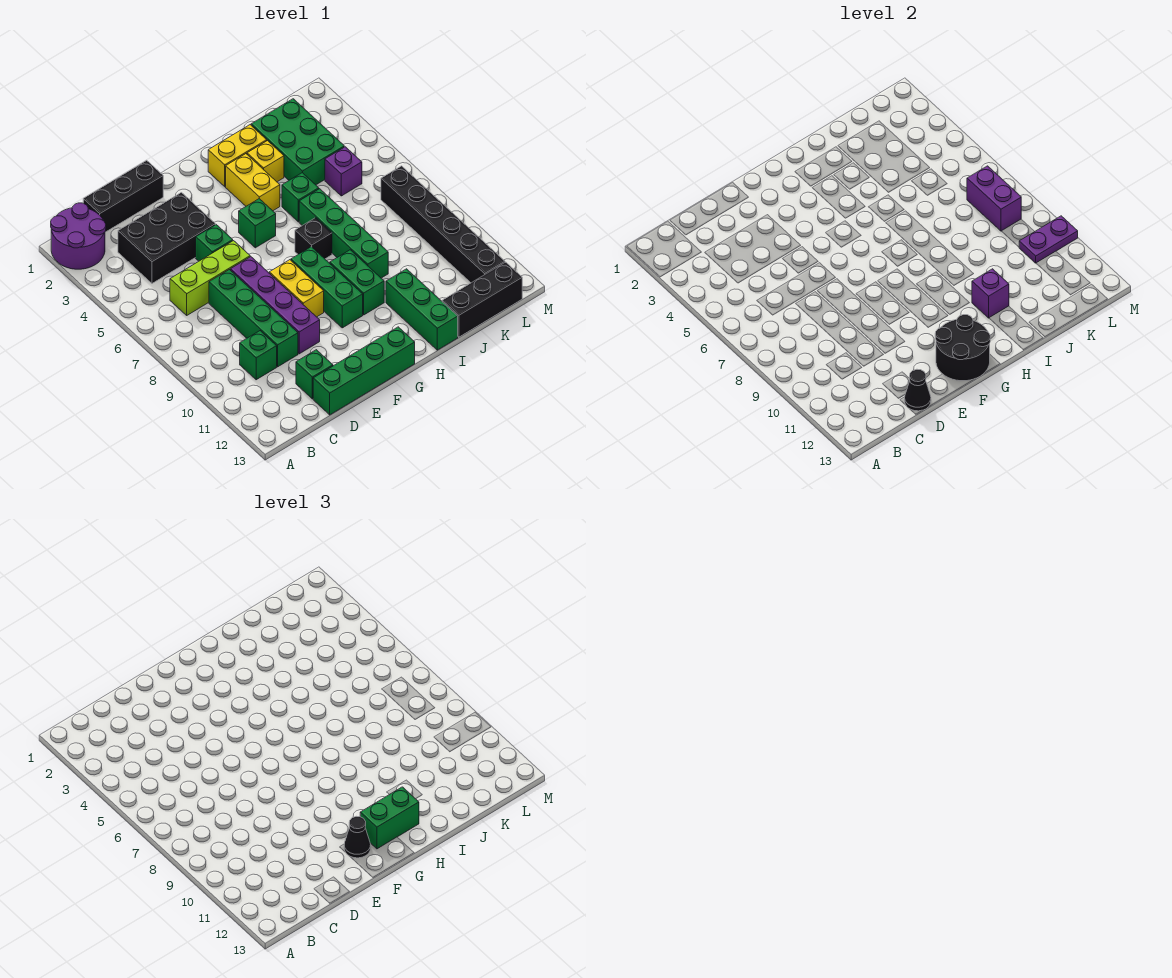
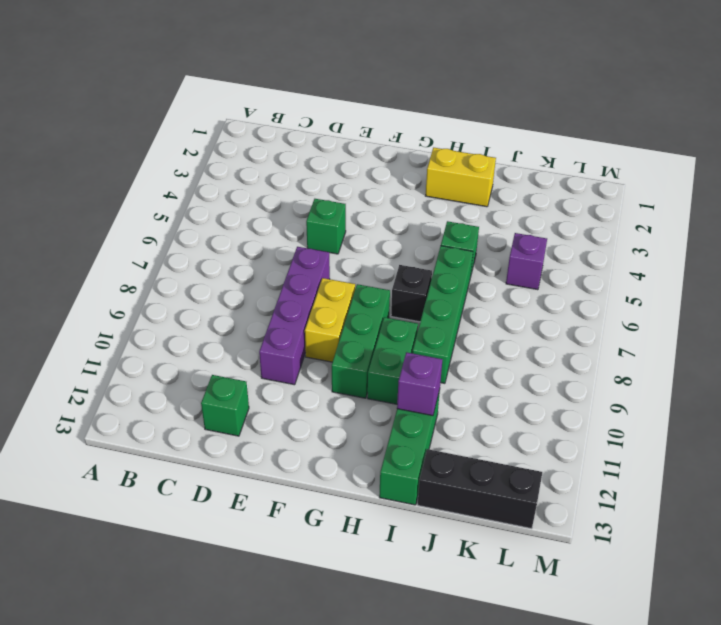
none -> purple 2x2 round brick [51,203,106,269]
none -> black 1x3 brick [83,160,163,232]
none -> black 2x3 brick [118,193,215,283]
none -> lime 1x3 brick [170,241,250,315]

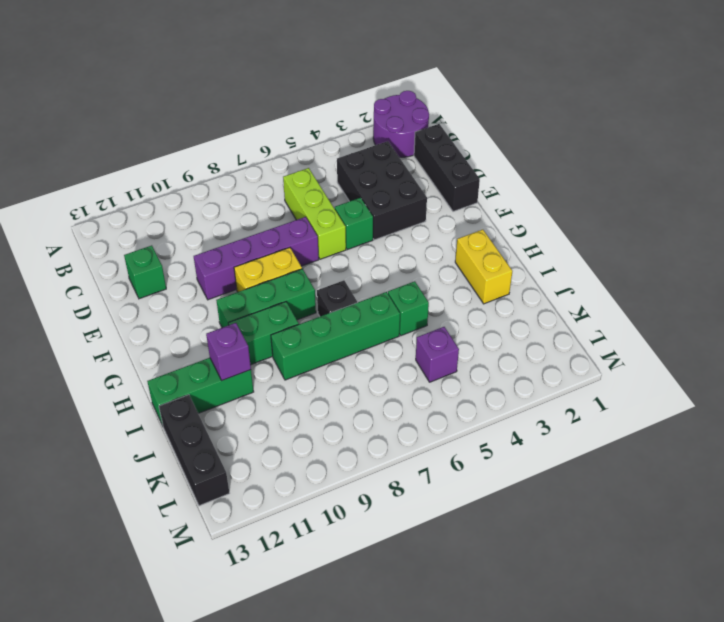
none -> green 1x1 brick [240,331,277,380]
none -> green 1x4 brick [209,270,298,367]
none -> green 1x4 brick [313,327,415,415]
none -> green 1x1 brick [239,199,276,248]

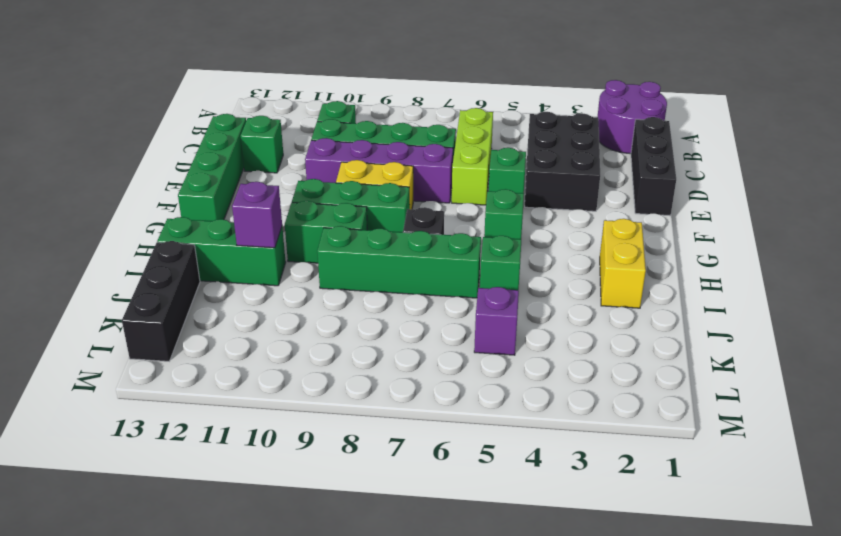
none -> yellow 1x2 brick [226,154,280,211]
none -> yellow 1x1 brick [247,141,284,182]
none -> green 2x3 brick [251,99,344,185]
none -> black 1x6 brick [381,166,505,283]

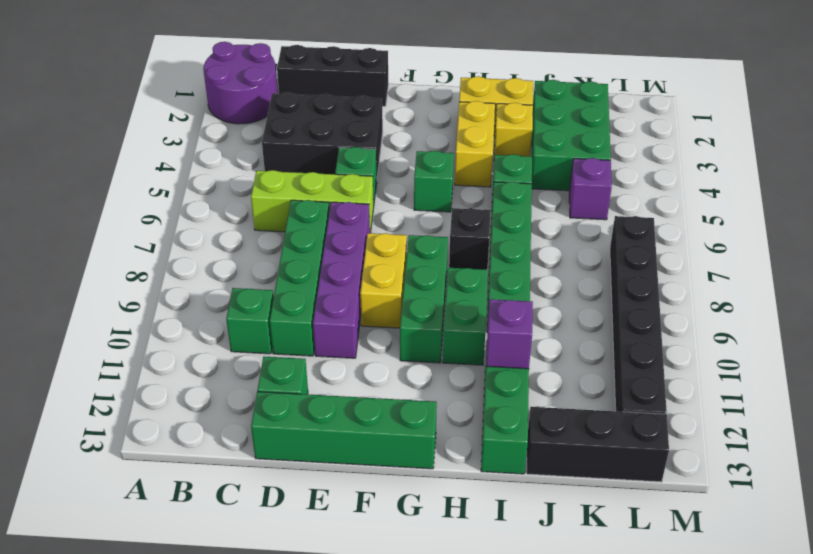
none -> black 1x1 cone [905,369,931,411]
none -> black 2x2 round brick [935,315,990,381]
none -> purple 1x2 brick [967,166,1021,231]
none -> purple 1x2 plate [1019,216,1078,263]

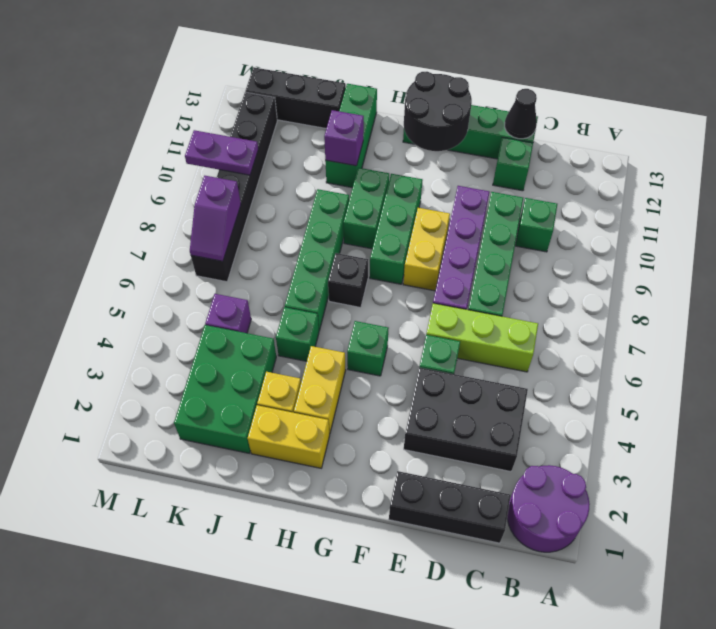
purple 1x2 slope [190,176,241,261] -> purple 1x2 brick [967,166,1021,231]
none -> black 1x1 cone [344,816,371,858]
none -> green 1x2 brick [360,787,419,849]

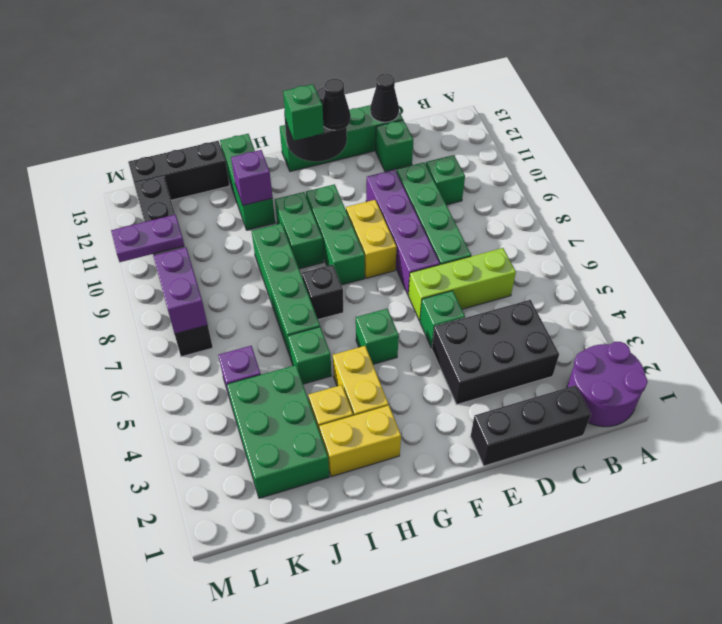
green 1x1 brick [283,84,324,141] -> green 1x2 brick [360,787,419,849]

